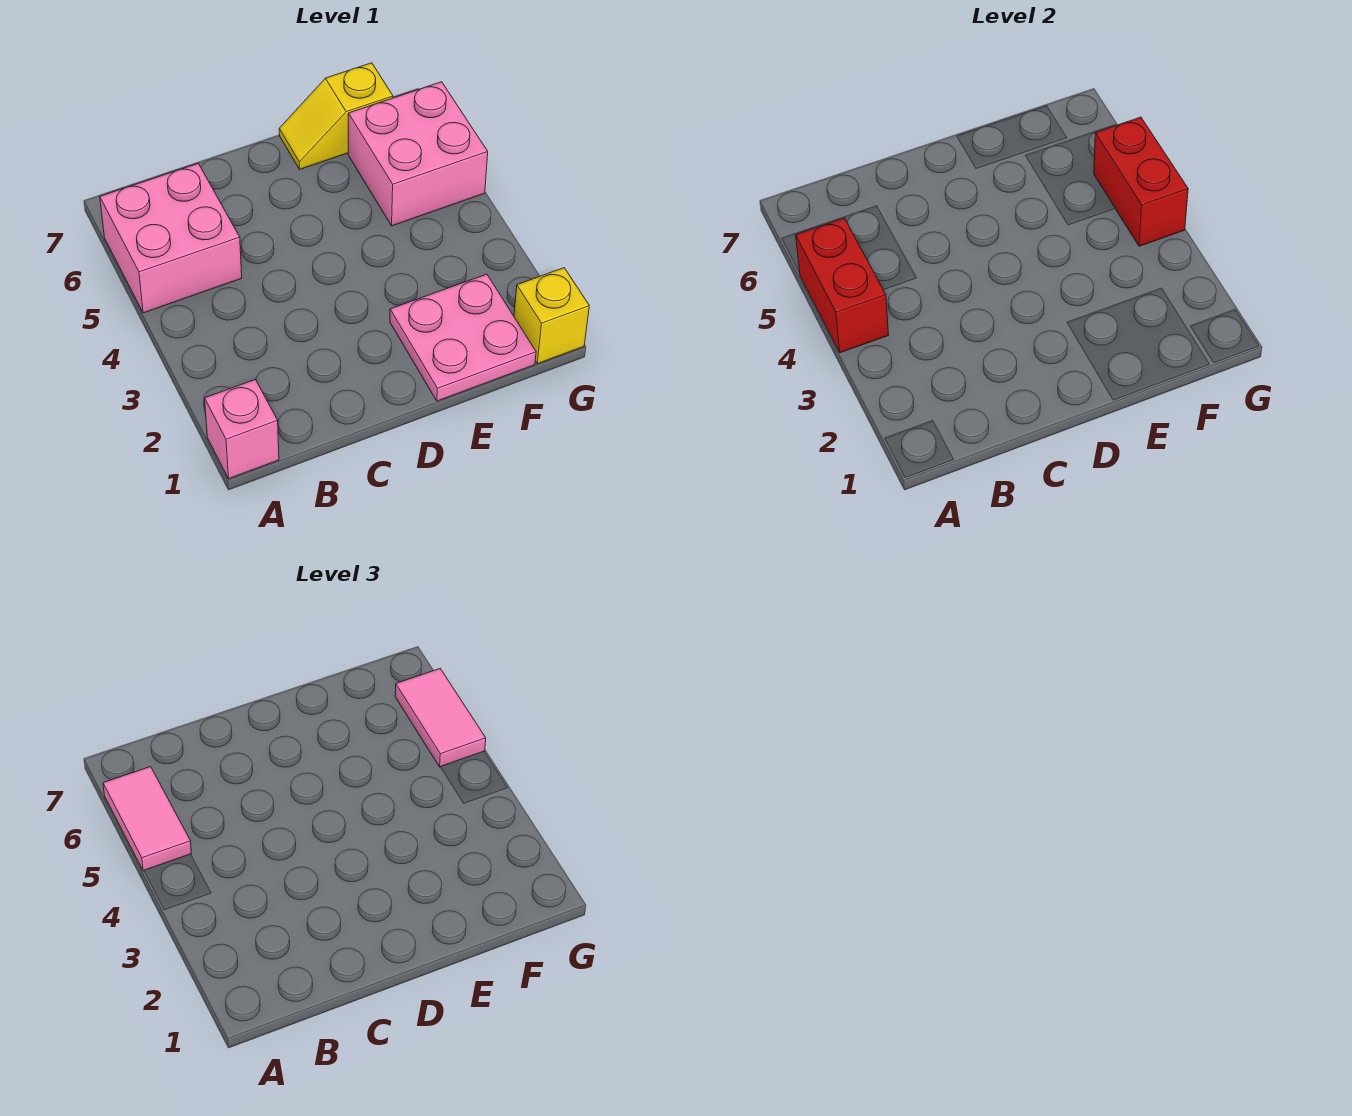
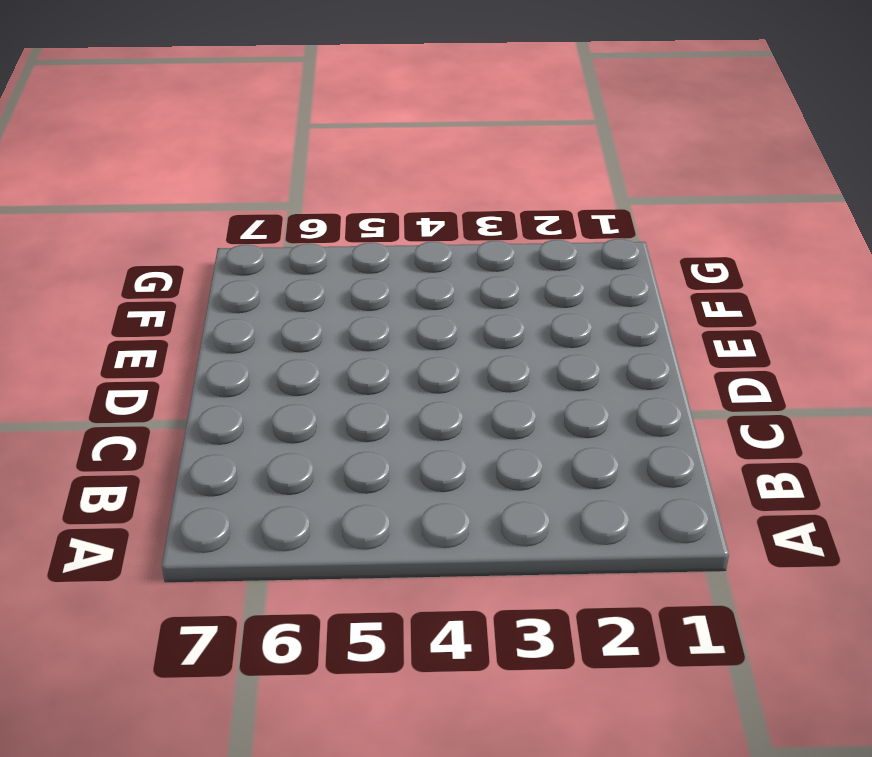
none -> pink 1x1 brick [205,380,279,479]
none -> pink 2x2 brick [100,164,242,313]

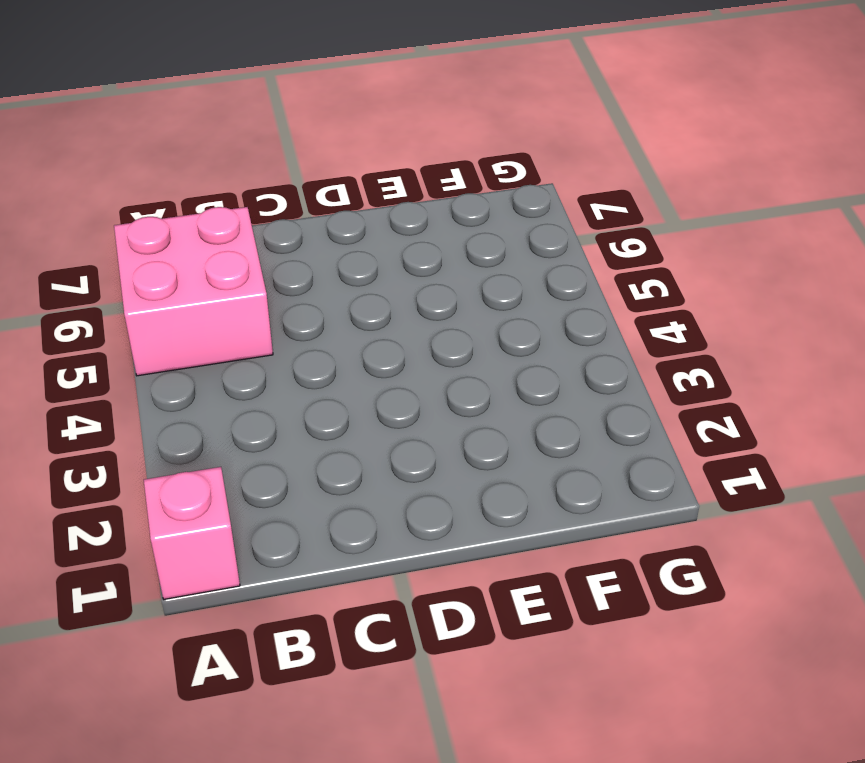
none -> pink 2x2 plate [390,274,536,401]
none -> yellow 1x2 slope [279,63,393,169]

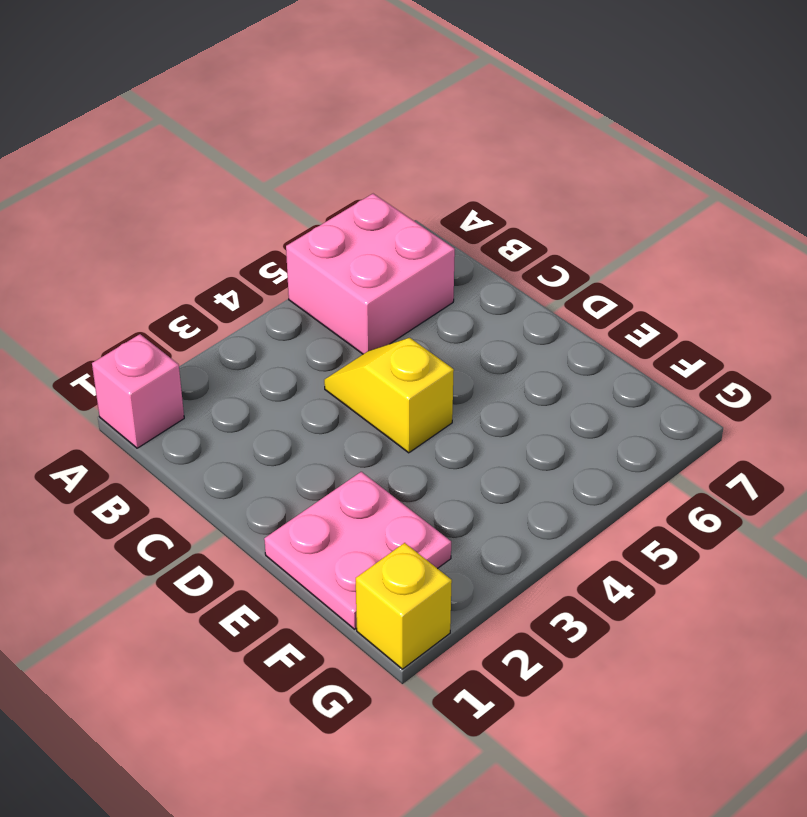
yellow 1x2 slope [324,338,454,453] -> yellow 1x2 slope moved to [279,63,393,169]
none -> pink 2x2 brick [348,82,488,226]
none -> red 1x2 brick [796,218,888,353]

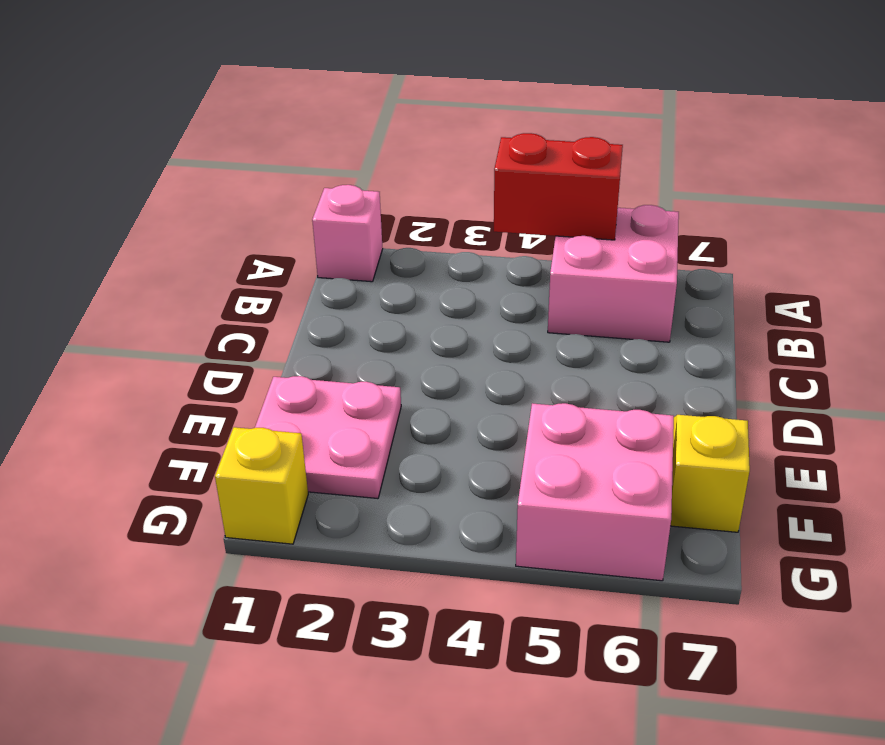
none -> red 1x2 brick [1094,117,1188,246]
none -> pink 1x2 tile [103,767,191,871]

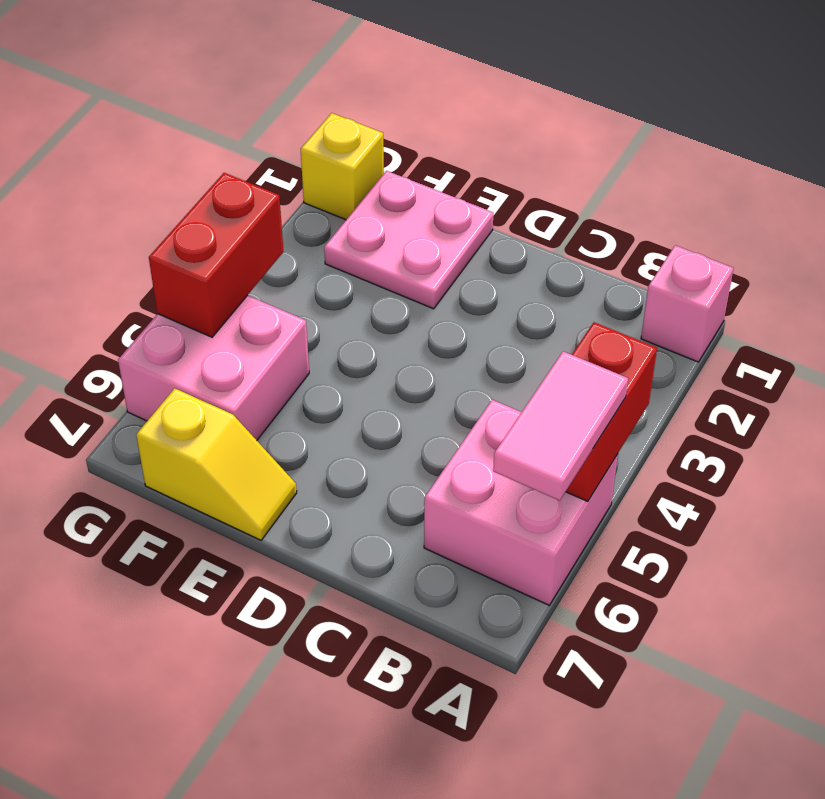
none -> pink 1x2 tile [395,669,486,767]

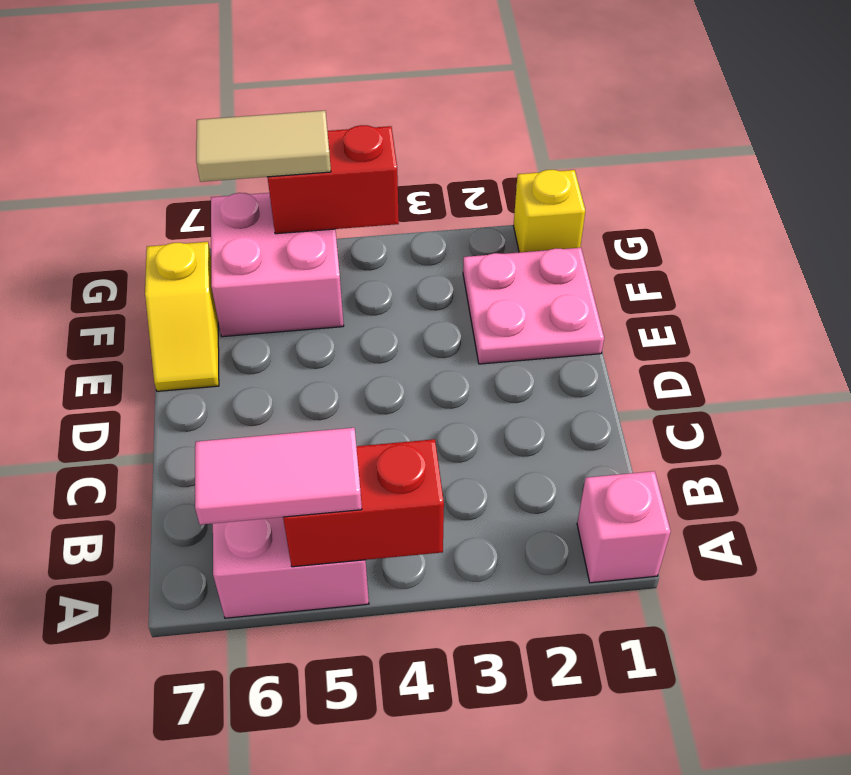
tan 1x2 tile [196,111,331,182] -> pink 1x2 tile [395,669,486,767]

